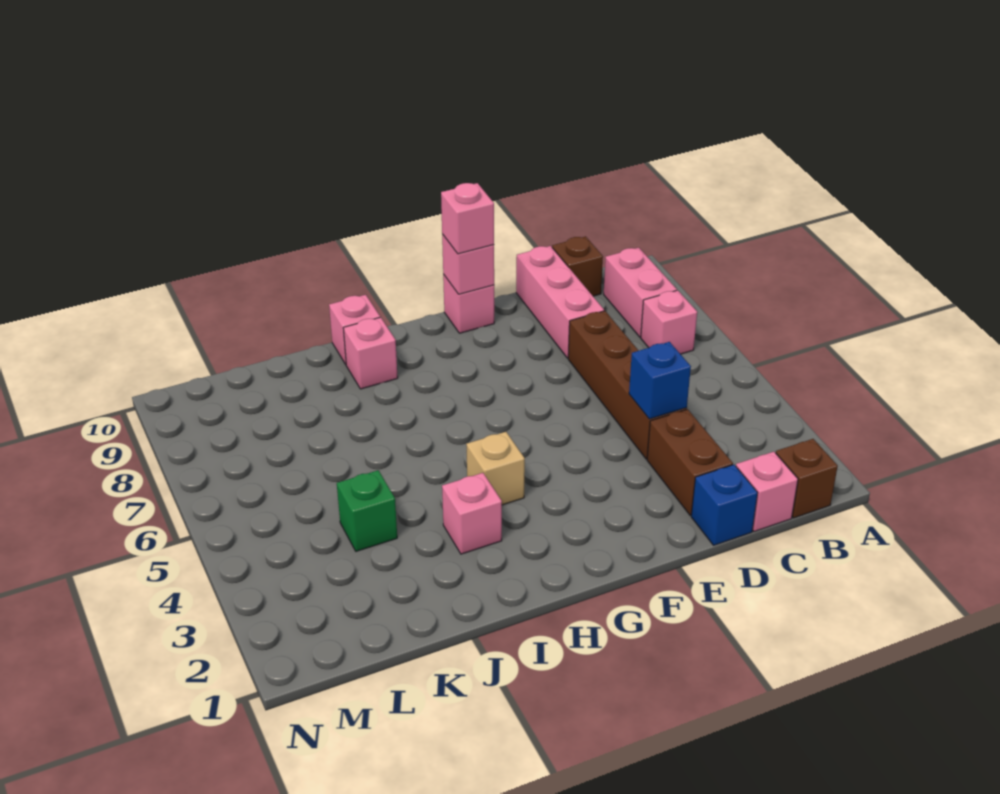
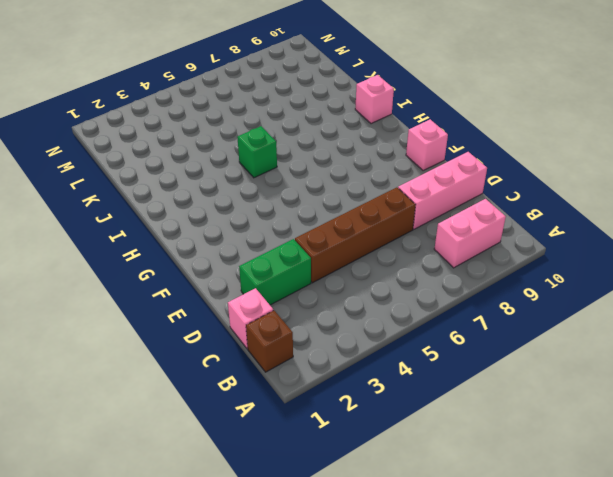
green 1x2 brick [239,239,311,305] -> brown 1x2 brick [647,409,733,516]
green 1x1 brick [237,126,277,178] -> green 1x1 brick moved to [337,470,397,551]
none -> pink 1x1 brick [641,290,697,354]
none -> brown 1x1 brick [552,236,603,296]
none -> blue 1x1 brick [691,465,758,545]

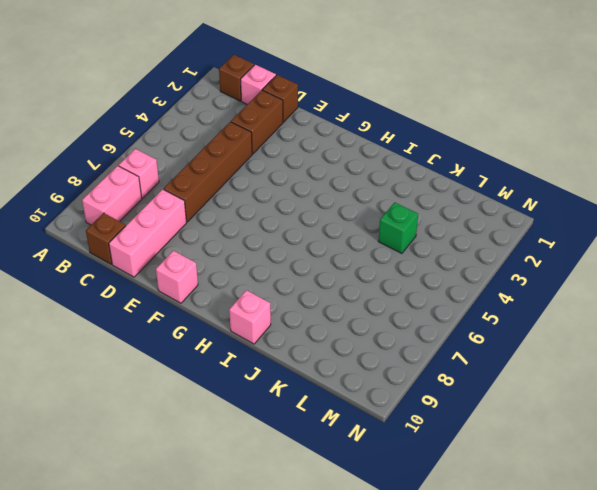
brown 1x1 brick [262,75,298,122] -> blue 1x1 brick [691,465,758,545]
none -> tan 1x1 brick [466,432,525,505]
none -> pink 1x1 brick [442,473,502,554]
none -> pink 1x1 brick [343,317,398,389]

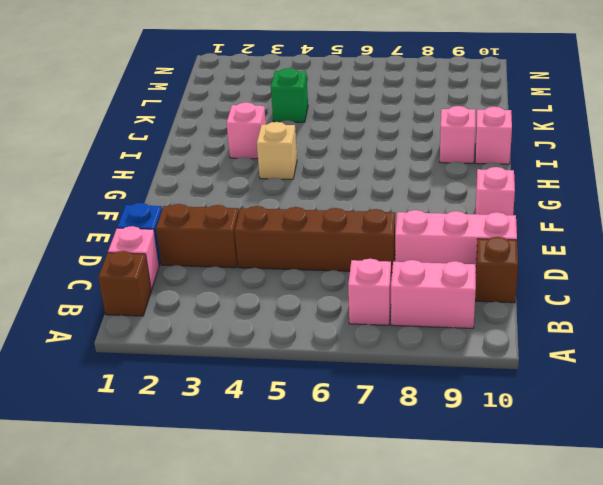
none -> blue 1x1 brick [629,342,691,419]
none -> pink 1x1 brick [442,234,494,294]
none -> pink 1x1 brick [441,183,494,254]

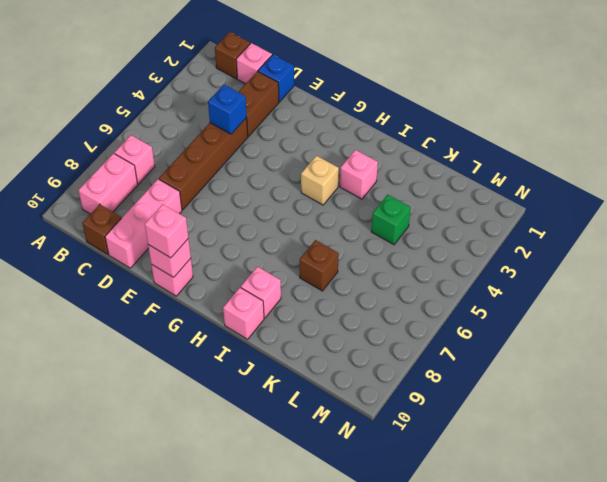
brown 1x1 brick [300,240,339,291] -> none

